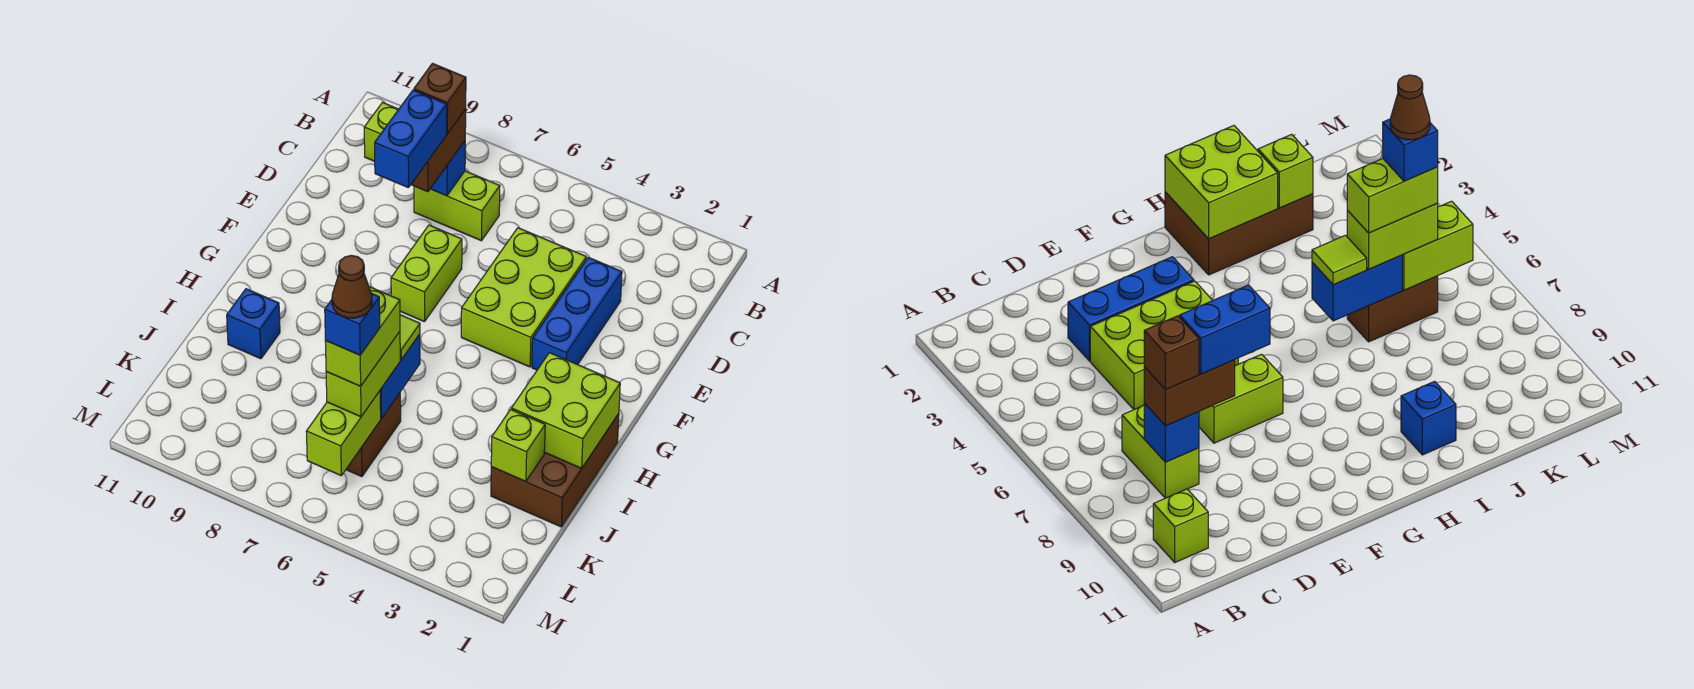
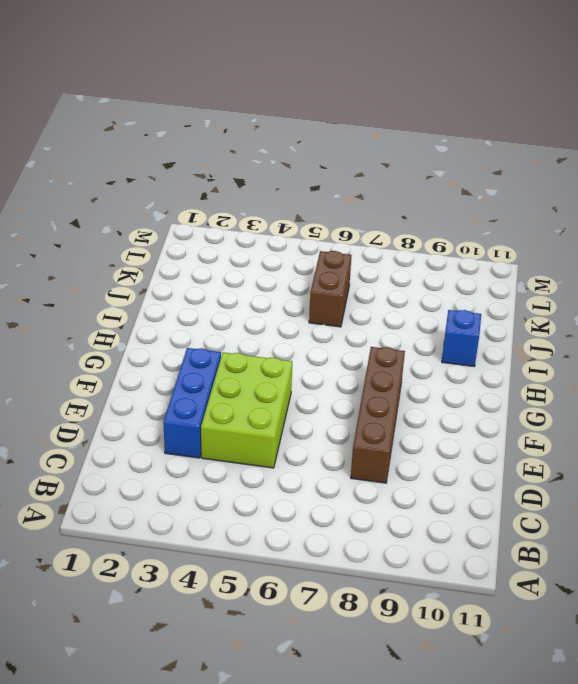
brown 1x4 brick [351,347,405,483] -> none
none -> lime 1x1 brick [364,103,399,161]
none -> lime 1x2 brick [414,171,500,241]
none -> lime 1x2 brick [391,225,462,322]

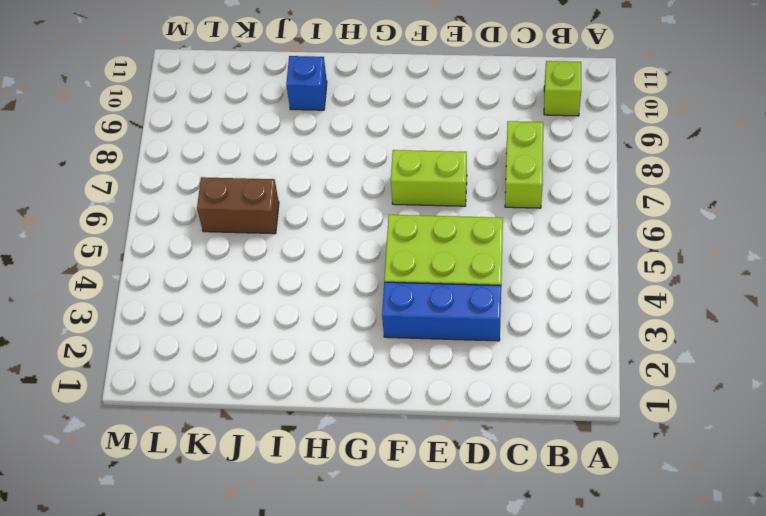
none -> brown 2x3 brick [491,414,619,527]
none -> blue 1x1 brick [430,141,465,196]
none -> lime 2x2 brick [511,353,620,468]

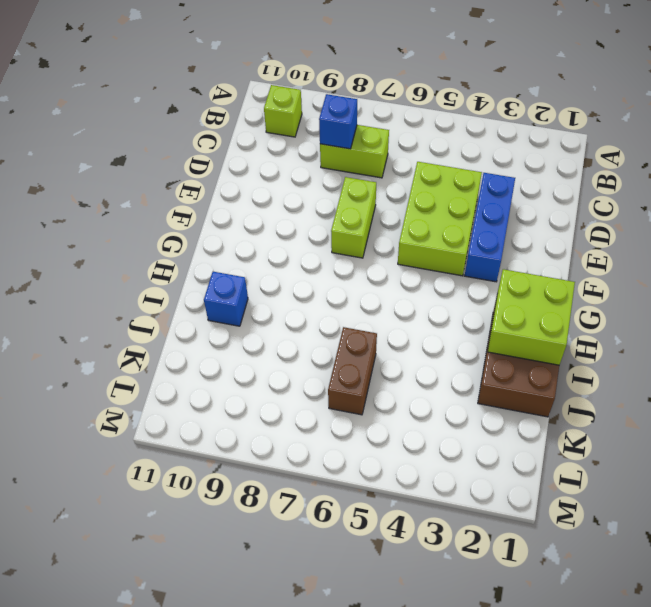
none -> blue 1x2 brick [380,334,420,419]
none -> lime 1x1 brick [491,410,545,482]
none -> lime 1x2 brick [306,391,381,475]

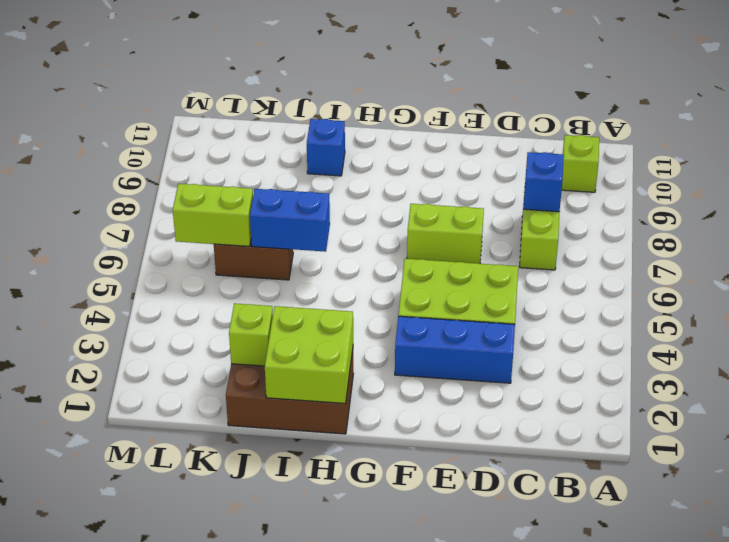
none -> brown 1x2 brick [411,109,466,192]
none -> lime 1x1 tile [400,315,420,360]
none -> lime 1x2 brick [326,332,400,417]

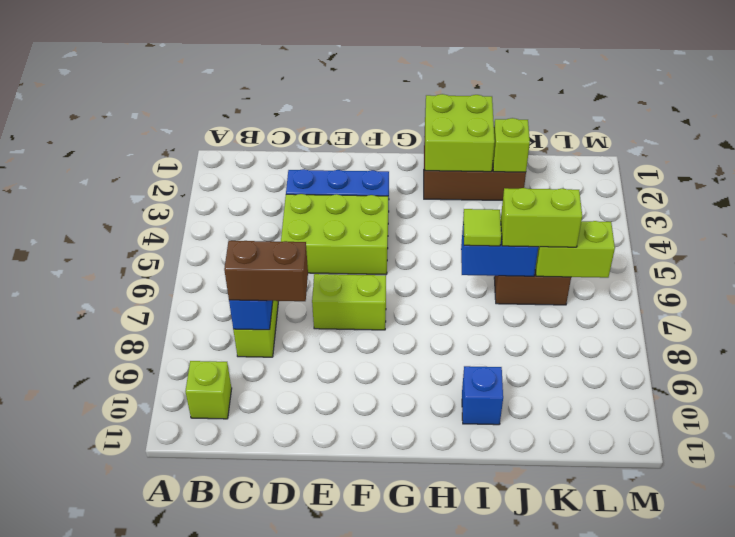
none -> brown 1x1 brick [414,64,466,134]
none -> blue 1x2 brick [375,90,447,188]
none -> lime 1x2 brick [325,287,400,386]

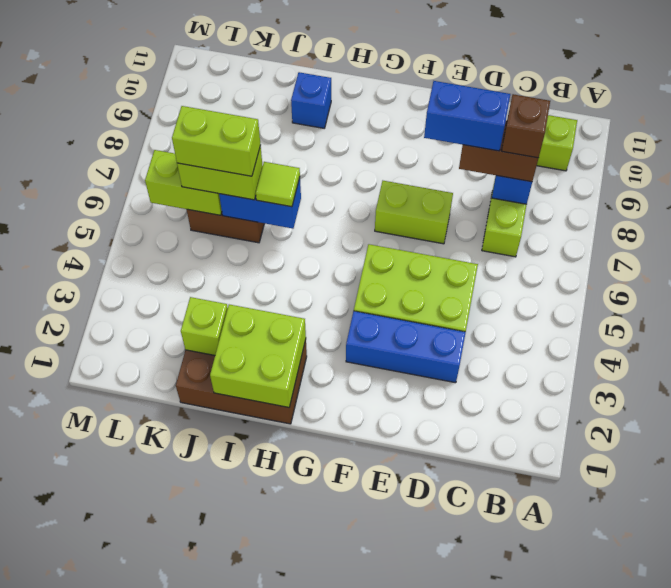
none -> blue 1x1 brick [325,294,380,355]
none -> brown 1x1 cone [332,255,372,318]

